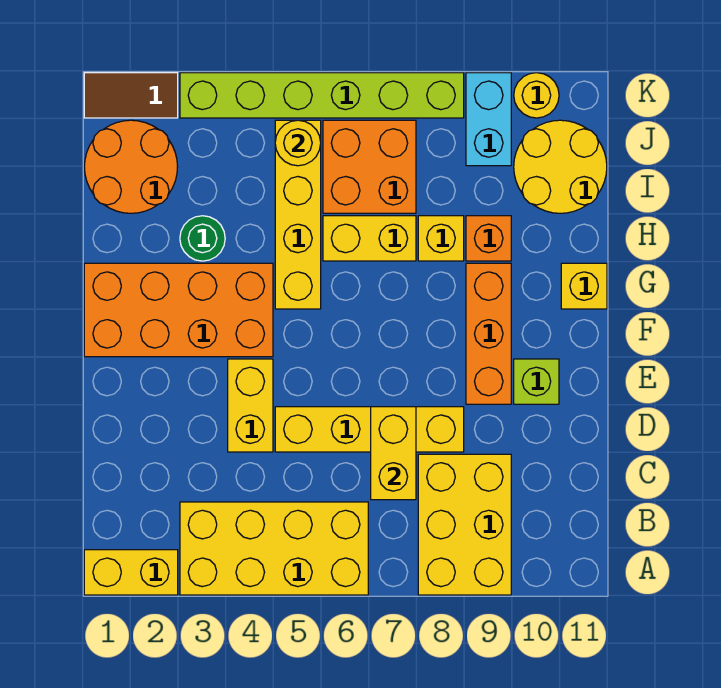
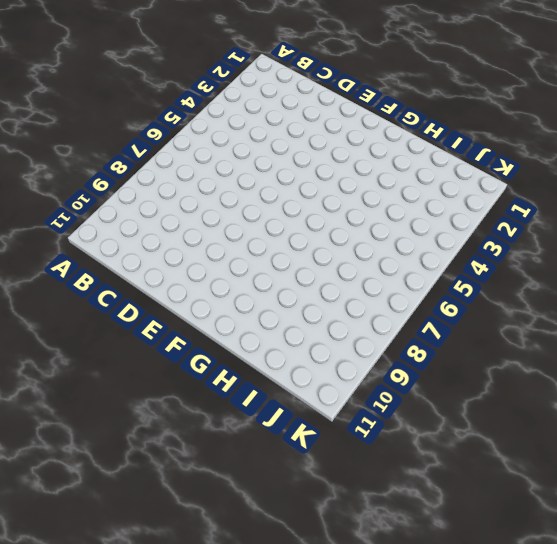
none -> yellow 1x2 brick [84,550,178,595]
none -> yellow 2x4 brick [180,502,368,595]
none -> yellow 2x3 brick [418,454,511,595]

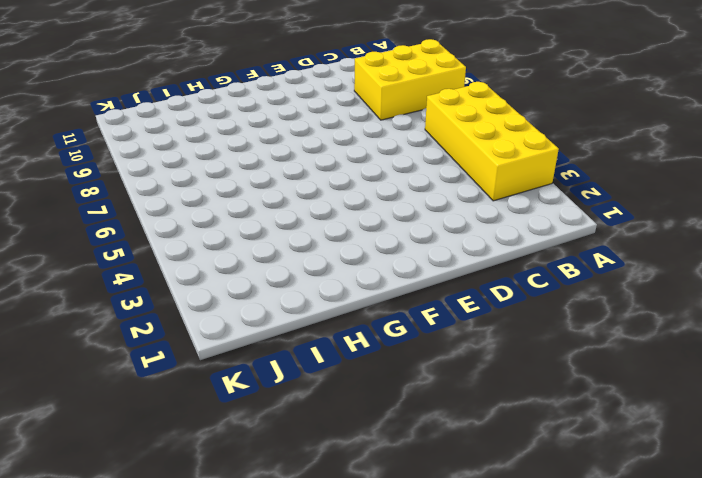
none -> yellow 1x2 brick [84,550,178,595]
none -> yellow 1x2 brick [228,359,273,452]
none -> yellow 1x4 brick [275,407,464,452]

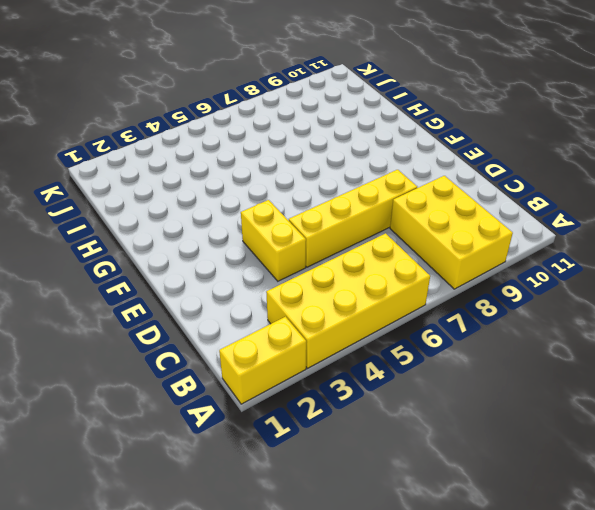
none -> orange 1x3 brick [466,263,511,404]
none -> lime 1x1 brick [514,359,559,404]
none -> orange 2x4 brick [84,263,273,357]

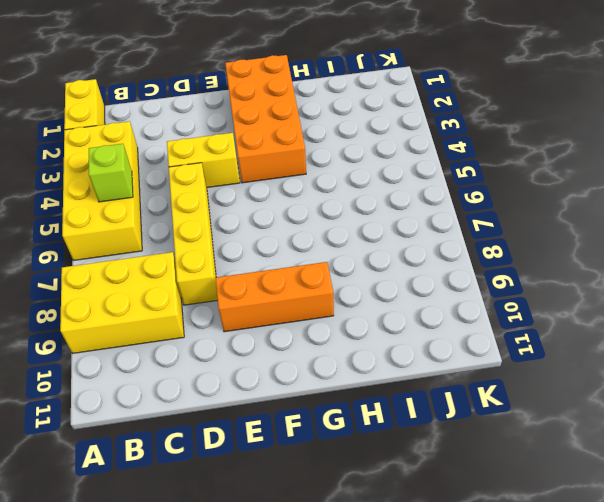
lime 1x1 brick [89,144,133,202] -> lime 1x1 brick moved to [514,359,559,404]
none -> yellow 1x4 brick [275,120,321,309]
none -> yellow 1x1 brick [561,263,607,309]
none -> green 1x1 round brick [180,216,225,261]

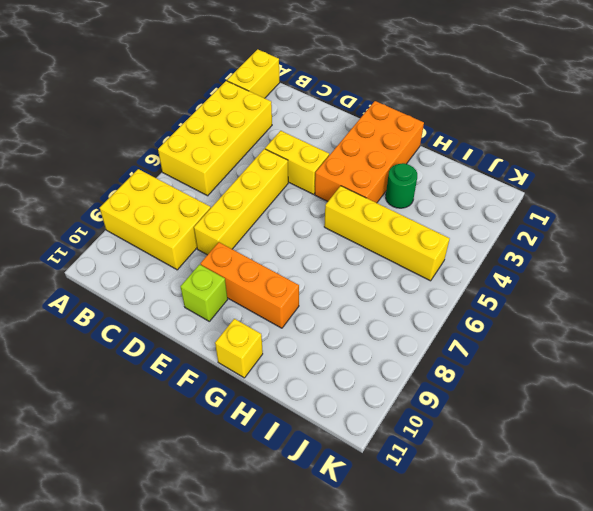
none -> yellow 1x2 brick [323,216,416,261]
none -> yellow 1x1 brick [418,216,464,261]
none -> orange 1x1 brick [466,216,511,261]

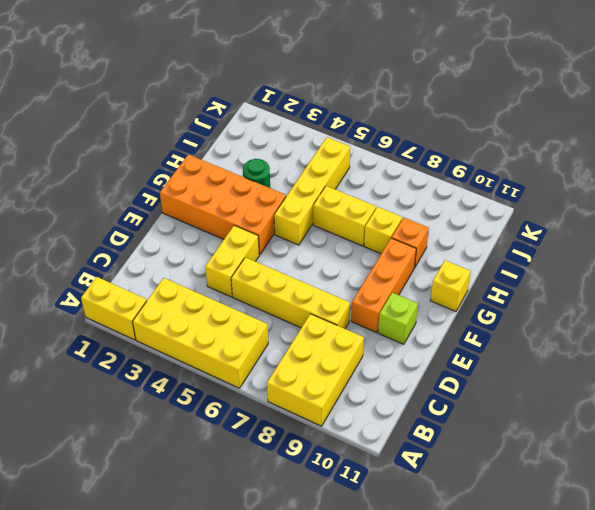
none -> orange 2x2 round brick [84,120,178,213]
none -> orange 2x2 brick [323,120,416,213]
none -> yellow 2x2 round brick [514,120,607,213]

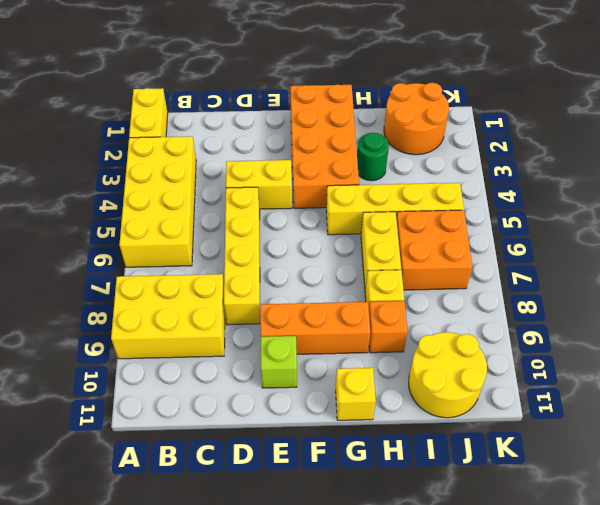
none -> cyan 1x2 brick [466,73,511,166]
none -> brown 1x2 tile [84,73,178,118]
none -> lime 1x6 brick [180,73,464,118]

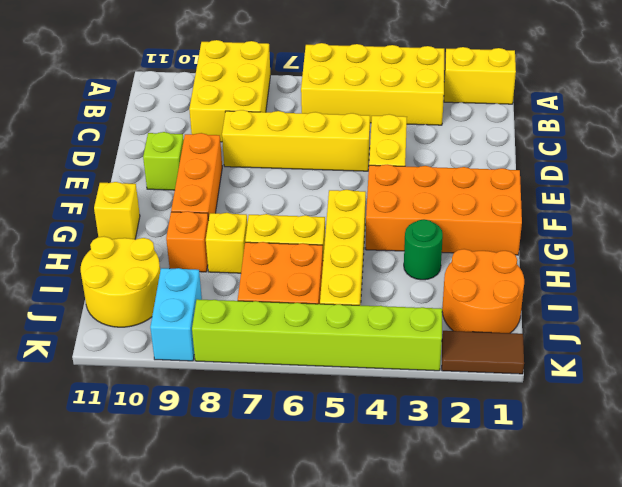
none -> yellow 1x1 round brick [514,73,559,118]
none -> yellow 1x2 brick [371,407,416,500]
none -> yellow 1x1 round brick [275,120,321,166]

